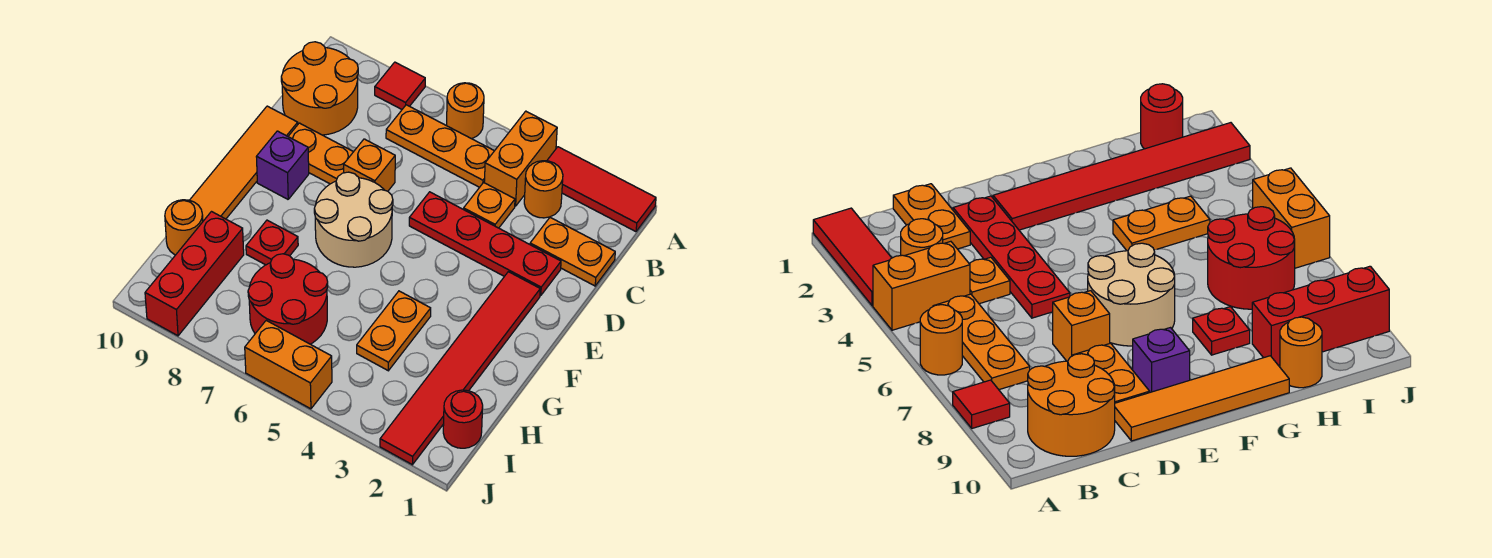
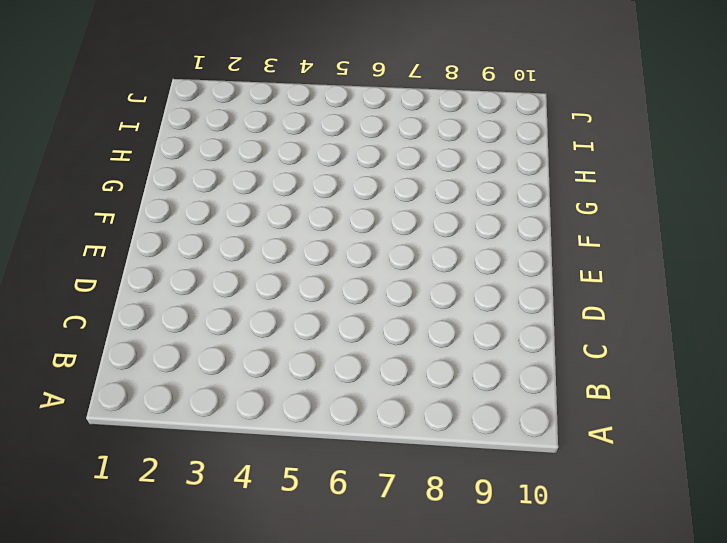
none -> red 1x3 tile [547,147,656,232]
none -> orange 1x2 brick [484,111,557,206]
none -> orange 1x1 round brick [447,83,484,139]

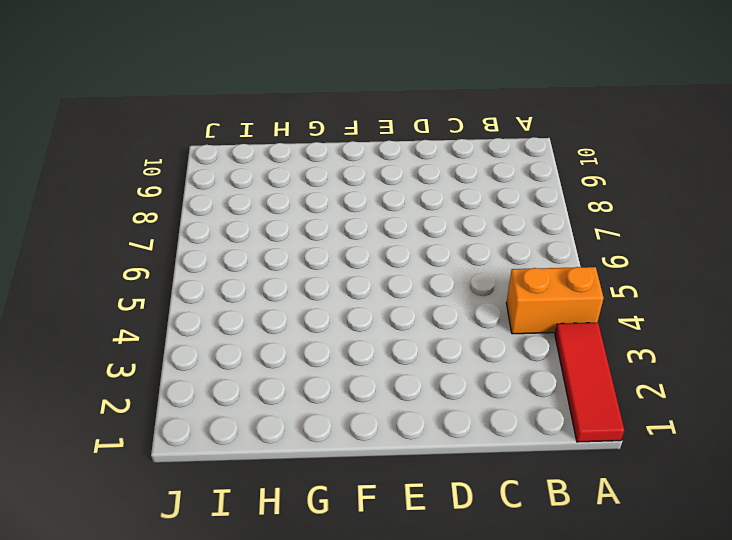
none -> orange 1x1 round brick [447,83,484,139]
none -> red 1x1 tile [375,62,425,109]
none -> orange 1x1 round brick [524,161,563,218]

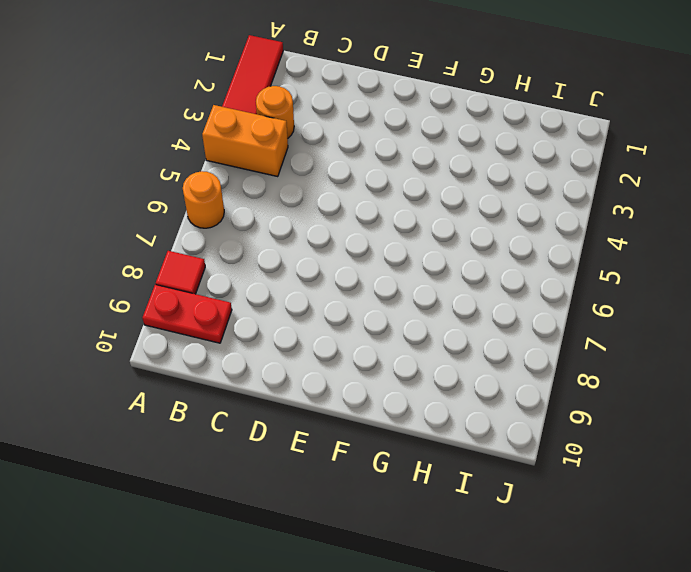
red 1x2 plate [143,285,232,343] -> orange 2x2 round brick [281,42,358,135]
none -> orange 1x3 plate [386,105,494,187]
none -> orange 1x2 plate [530,218,615,286]
none -> orange 1x1 plate [464,183,515,228]

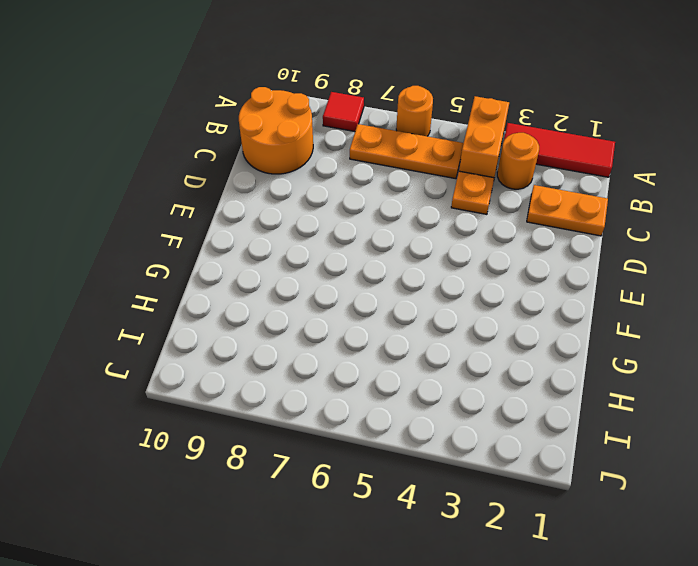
none -> red 1x4 plate [409,192,561,296]
none -> orange 1x1 brick [344,139,395,191]
none -> orange 1x2 plate [288,123,353,184]

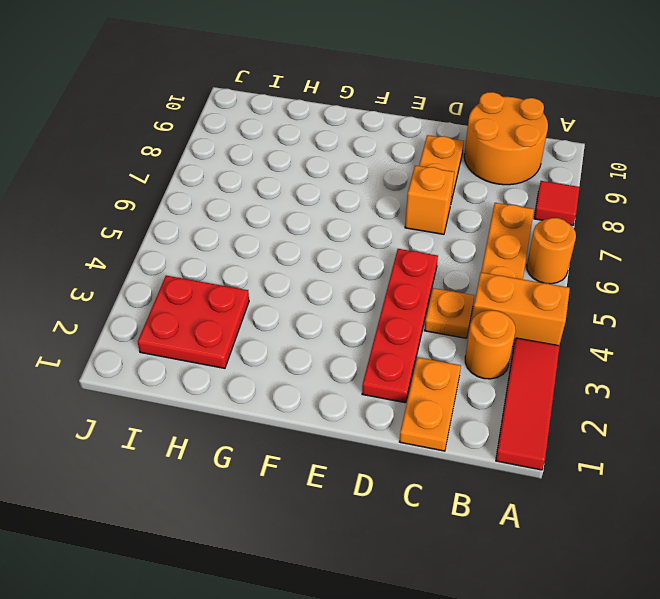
red 2x2 plate [138,276,249,368] -> red 1x6 tile [380,272,540,465]
none -> orange 1x4 tile [190,106,298,221]
none -> tan 2x2 round brick [314,172,393,267]
none -> purple 1x1 brick [256,131,309,199]

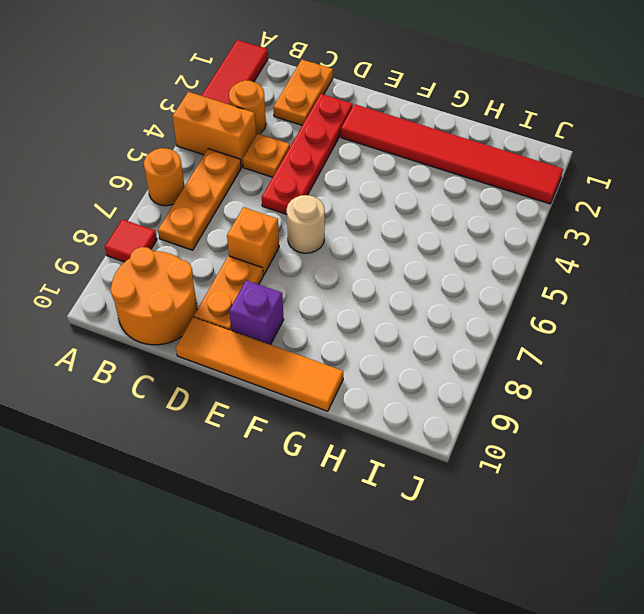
tan 1x1 round brick [287,195,325,253] -> tan 2x2 round brick [314,172,393,267]
none -> orange 1x2 plate [357,291,431,371]
none -> red 1x1 plate [246,220,298,265]
none -> red 2x2 round brick [248,254,328,344]

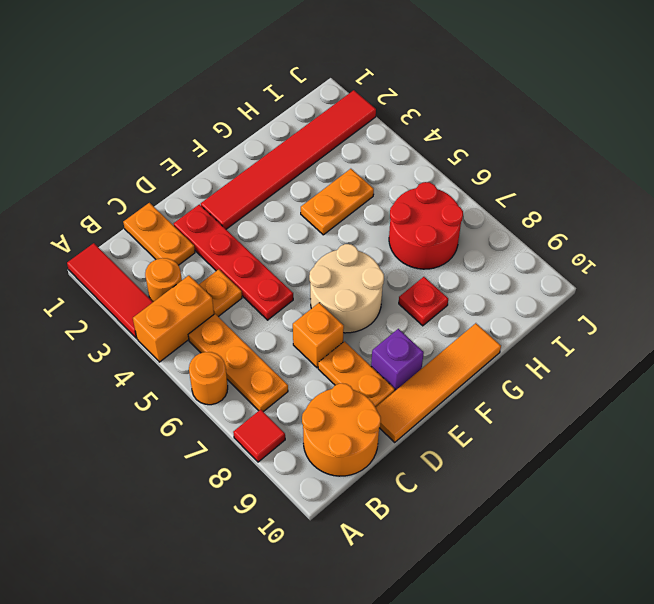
none -> red 1x3 brick [145,212,244,336]
none -> orange 1x1 round brick [165,200,203,255]
none -> red 1x1 round brick [443,390,483,448]

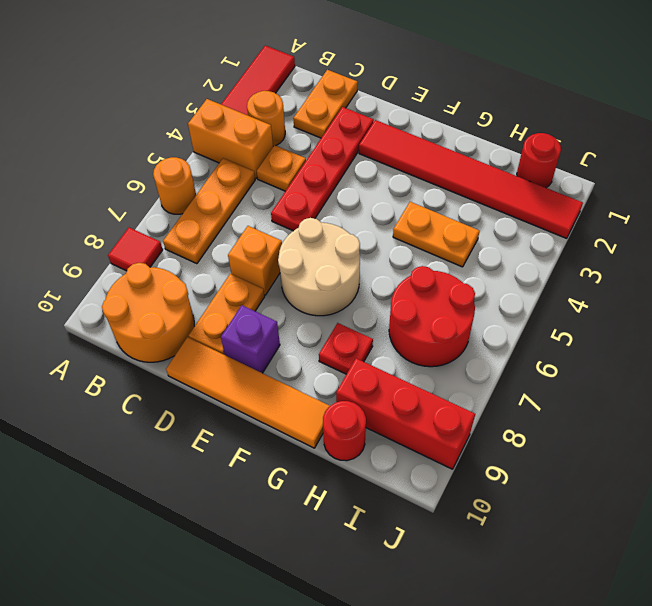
red 1x1 round brick [323,401,366,461] -> orange 1x1 round brick [165,200,203,255]
none -> orange 1x2 brick [245,320,332,409]

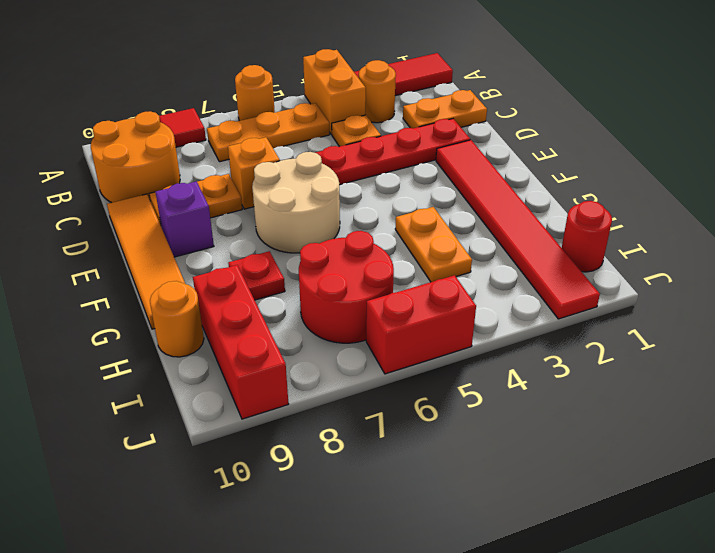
red 1x2 brick [366,275,476,374] -> orange 1x2 brick [245,320,332,409]

